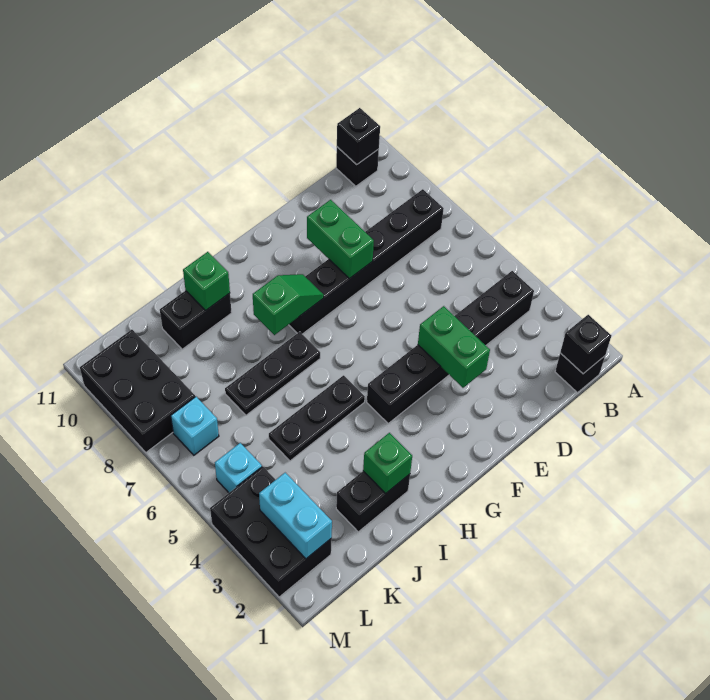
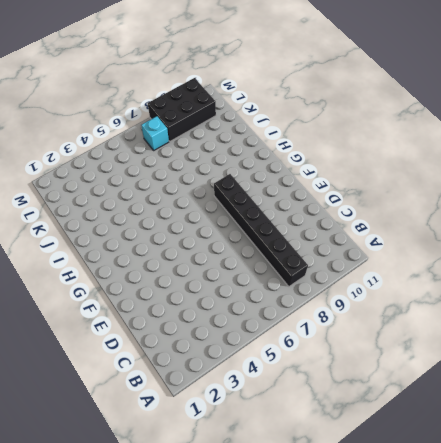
none -> black 1x1 brick [555,353,605,393]
none -> black 1x6 brick [367,271,534,423]
none -> black 1x1 brick [336,147,379,186]

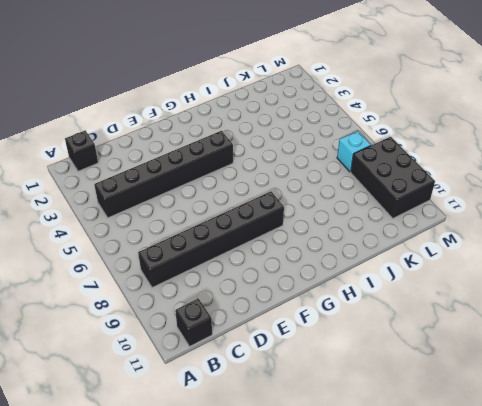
none -> black 1x3 plate [269,375,365,461]
none -> black 1x3 plate [225,332,320,415]
none -> black 1x2 brick [336,471,410,532]

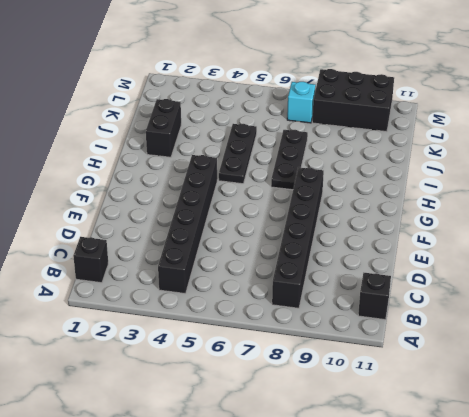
none -> black 1x2 brick [160,291,232,349]
none -> black 2x3 brick [210,467,332,597]
none -> cyan 1x1 brick [215,443,262,493]

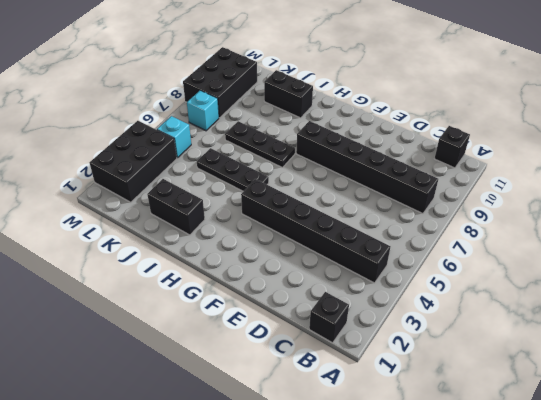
none -> black 1x1 brick [560,315,612,374]
none -> black 1x1 brick [337,108,380,165]
none -> green 1x2 brick [418,306,490,388]

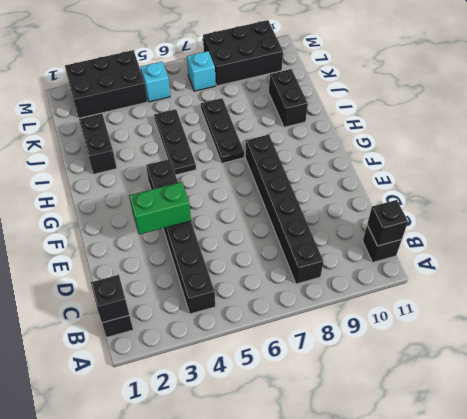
none -> green 1x2 brick [307,200,374,279]
none -> green 1x2 slope [253,274,324,335]
none -> green 1x1 brick [363,433,412,494]

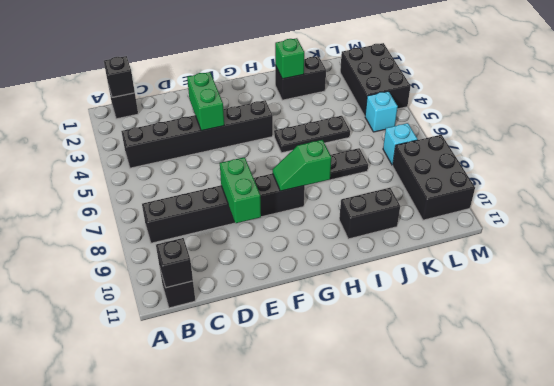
none -> green 1x1 brick [183,252,230,311]
none -> cyan 1x2 brick [259,473,332,559]

